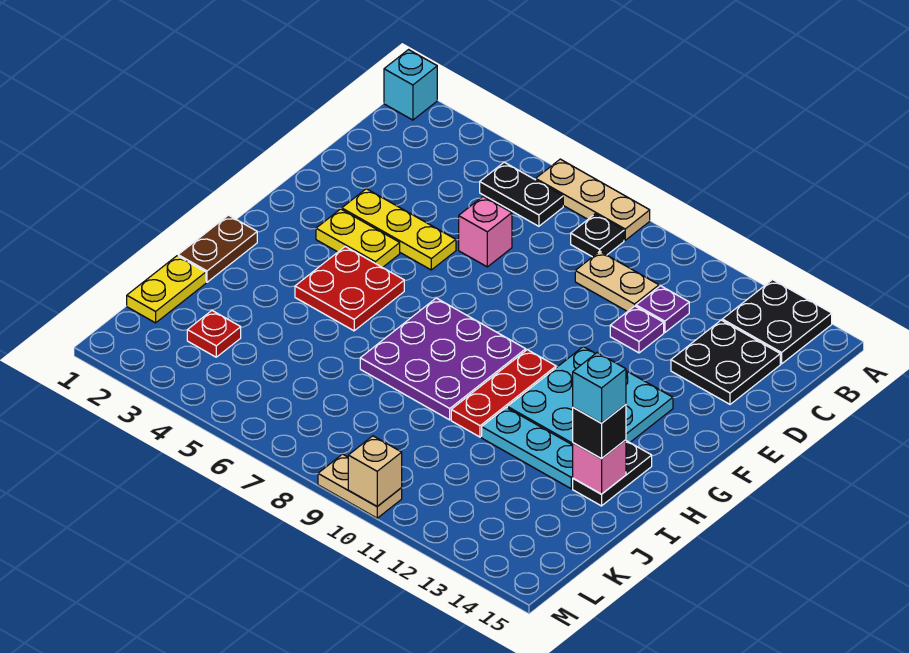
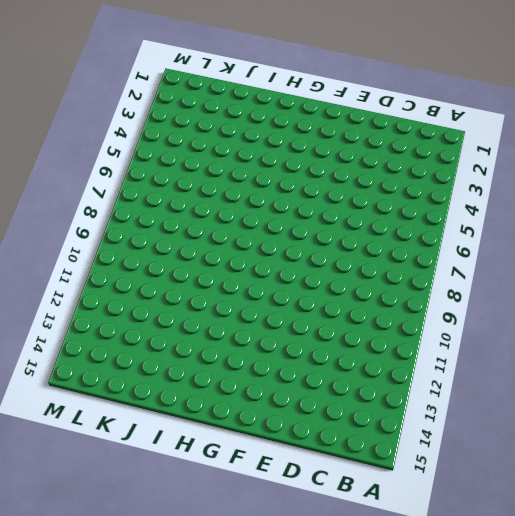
none -> cyan 1x1 brick [384,50,437,120]
none -> tan 1x3 plate [536,159,650,240]
none -> black 2x2 plate [722,280,832,364]

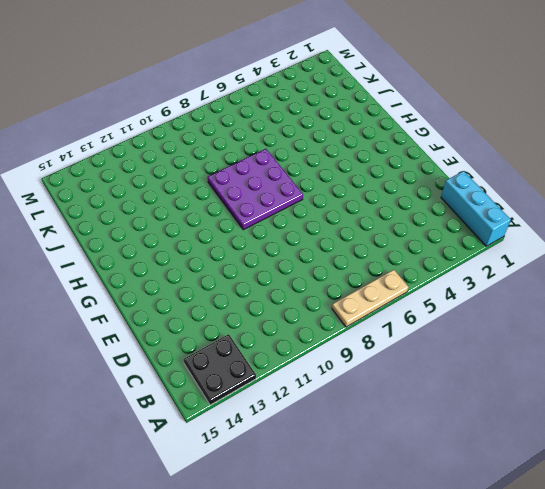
cyan 1x3 brick [441,171,511,246] -> cyan 1x1 brick [384,50,437,120]
none -> black 1x2 plate [480,162,563,226]
none -> black 1x1 plate [571,214,624,257]
none -> tan 1x2 plate [575,251,659,312]

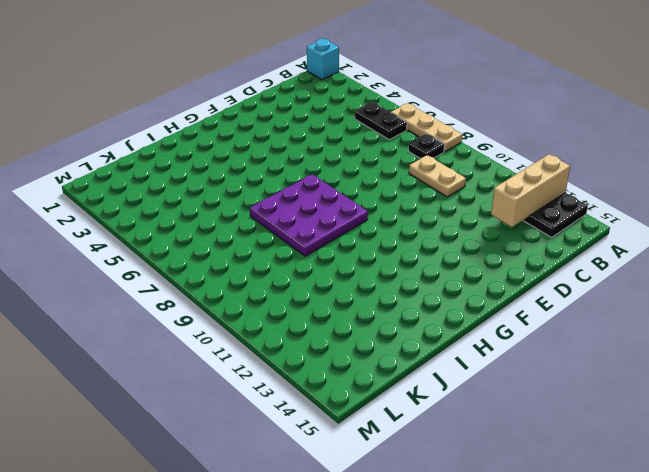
tan 1x3 brick [491,154,570,227] -> none
none -> purple 1x1 plate [636,286,689,333]
none -> black 2x2 plate [671,320,780,404]
none -> pink 1x1 brick [459,197,512,267]

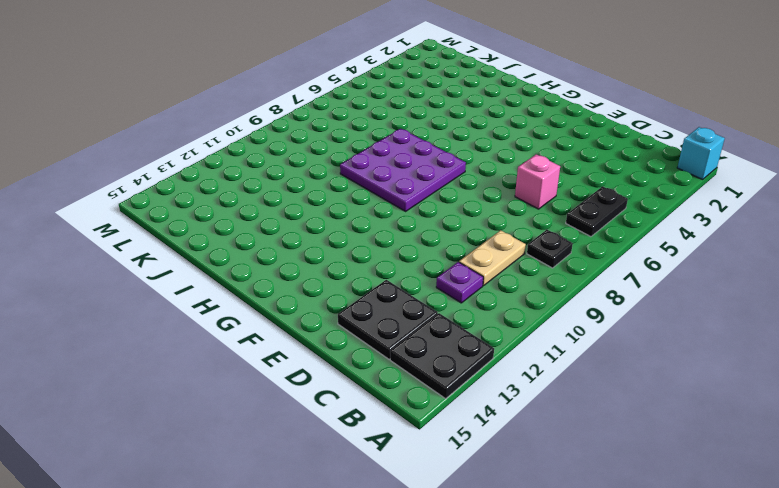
none -> tan 1x3 plate [536,159,650,240]
none -> purple 1x1 plate [610,306,664,353]
none -> yellow 1x3 plate [342,189,456,270]

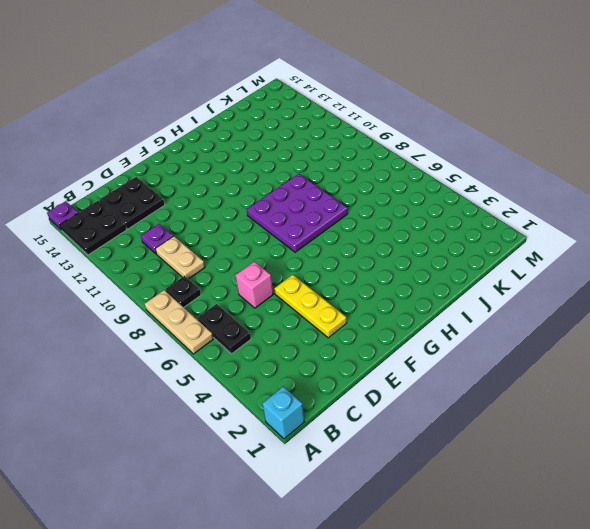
purple 1x1 plate [47,201,78,230] -> purple 1x1 plate moved to [610,306,664,353]
none -> yellow 1x2 plate [316,209,400,268]
none -> cyan 3x3 plate [507,347,673,445]
none -> red 2x2 plate [295,247,404,331]

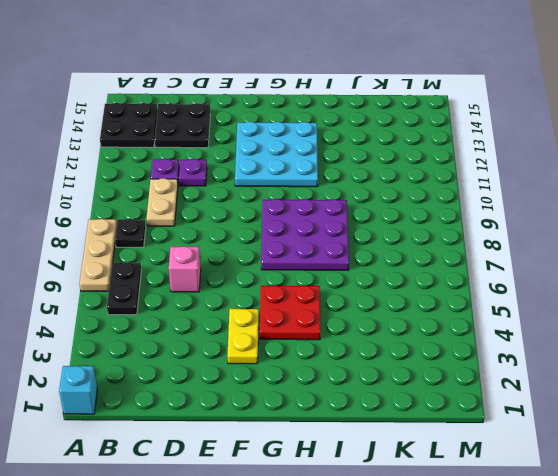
none -> yellow 1x3 plate [342,189,456,270]
none -> red 1x3 plate [451,350,556,437]
none -> brown 1x2 plate [178,215,257,282]

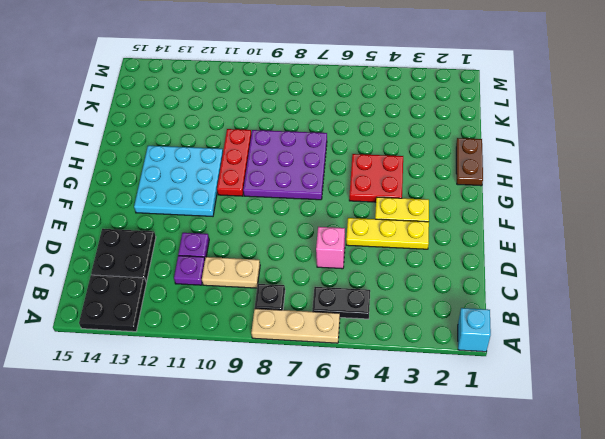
none -> black 1x2 plate [573,441,652,506]
none -> cyan 1x3 plate [482,408,573,489]
none -> yellow 1x2 plate [127,256,206,323]

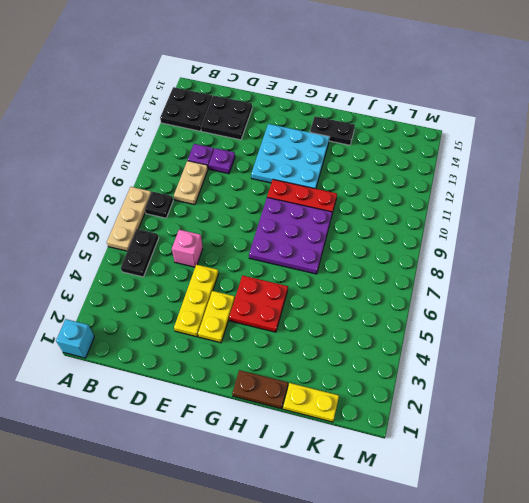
none -> cyan 1x3 plate [482,408,573,489]
none -> red 1x1 plate [187,311,241,357]
none -> tan 1x2 plate [318,454,402,518]

